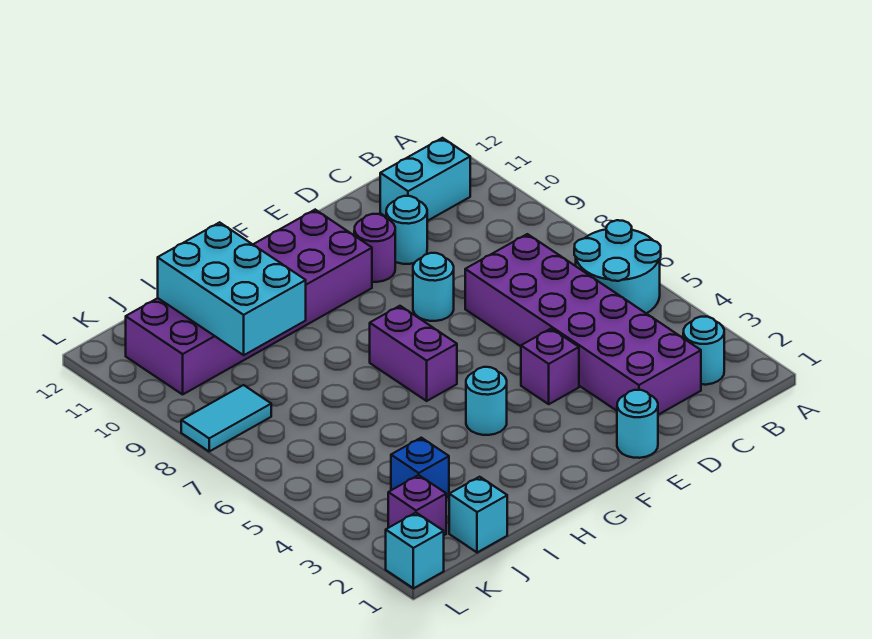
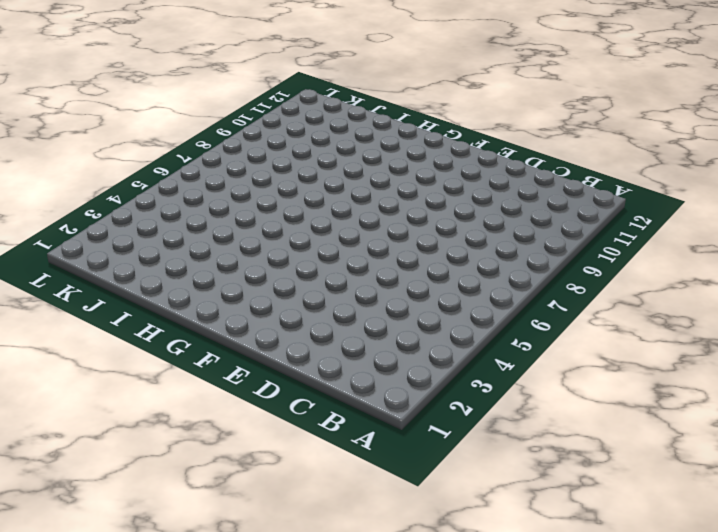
none -> cyan 2x2 round brick [574,220,661,313]
none -> cyan 1x1 round brick [683,317,724,385]
none -> cyan 1x2 brick [380,138,470,221]

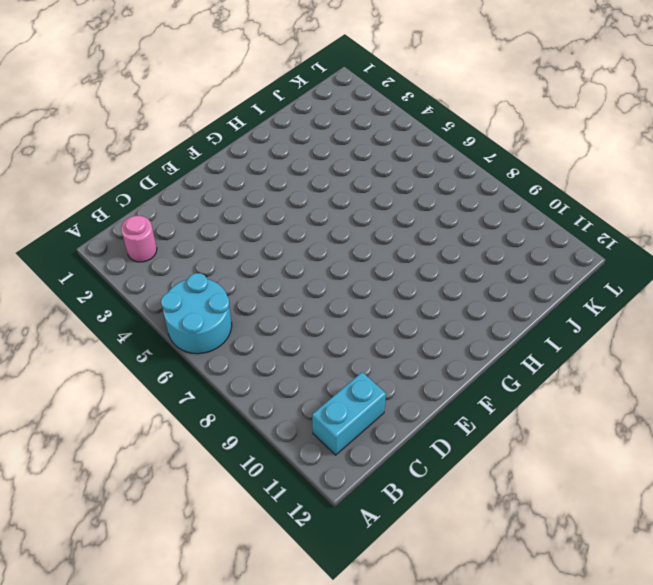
pink 1x1 round brick [121,216,157,262] -> cyan 1x1 round brick [683,317,724,385]
none -> purple 2x6 brick [465,234,701,415]
none -> cyan 1x1 round brick [386,196,427,264]
none -> cyan 1x1 round brick [617,390,658,458]

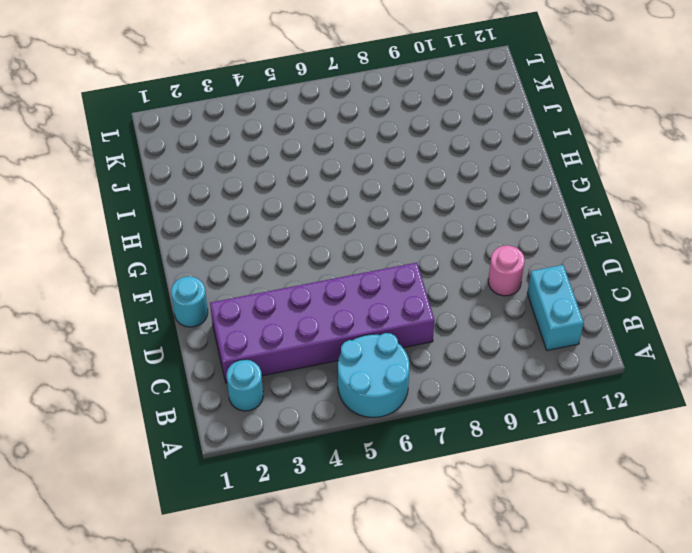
pink 1x1 round brick [488,245,525,296] -> cyan 1x1 round brick [386,196,427,264]
none -> purple 1x1 brick [521,328,579,404]
none -> cyan 1x1 round brick [413,253,454,321]
none -> purple 1x1 round brick [354,214,395,282]

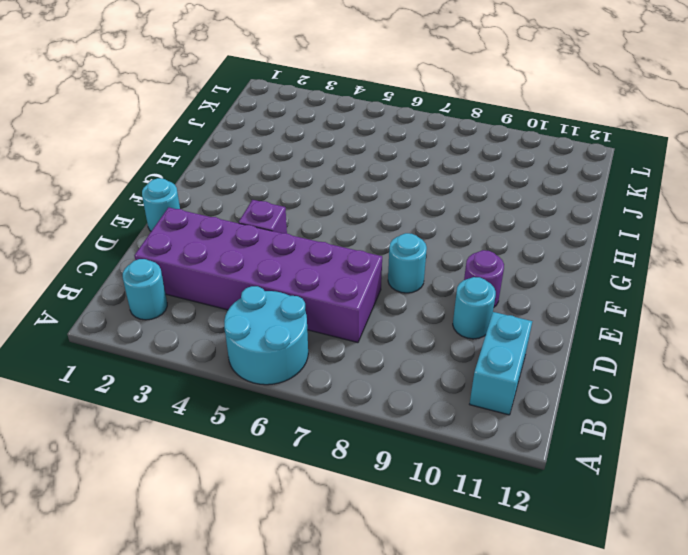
none -> purple 2x6 brick [126,210,372,394]
none -> cyan 1x1 round brick [466,367,507,435]
none -> purple 1x2 brick [370,306,457,401]

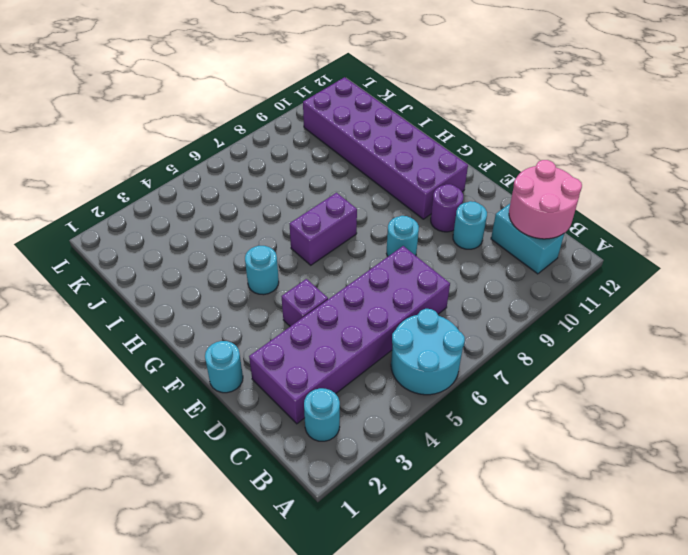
pink 2x2 round brick [509,160,582,239] -> none
none -> cyan 1x1 brick [449,477,507,553]
none -> blue 1x1 brick [391,438,449,498]
none -> purple 1x1 brick [388,475,446,535]

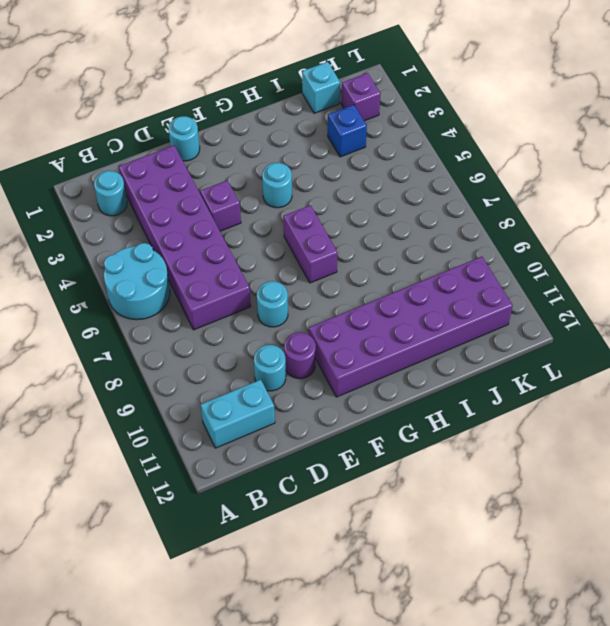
none -> cyan 1x2 tile [181,385,271,451]
none -> cyan 1x1 brick [386,513,444,588]
none -> cyan 2x3 brick [158,222,306,355]

